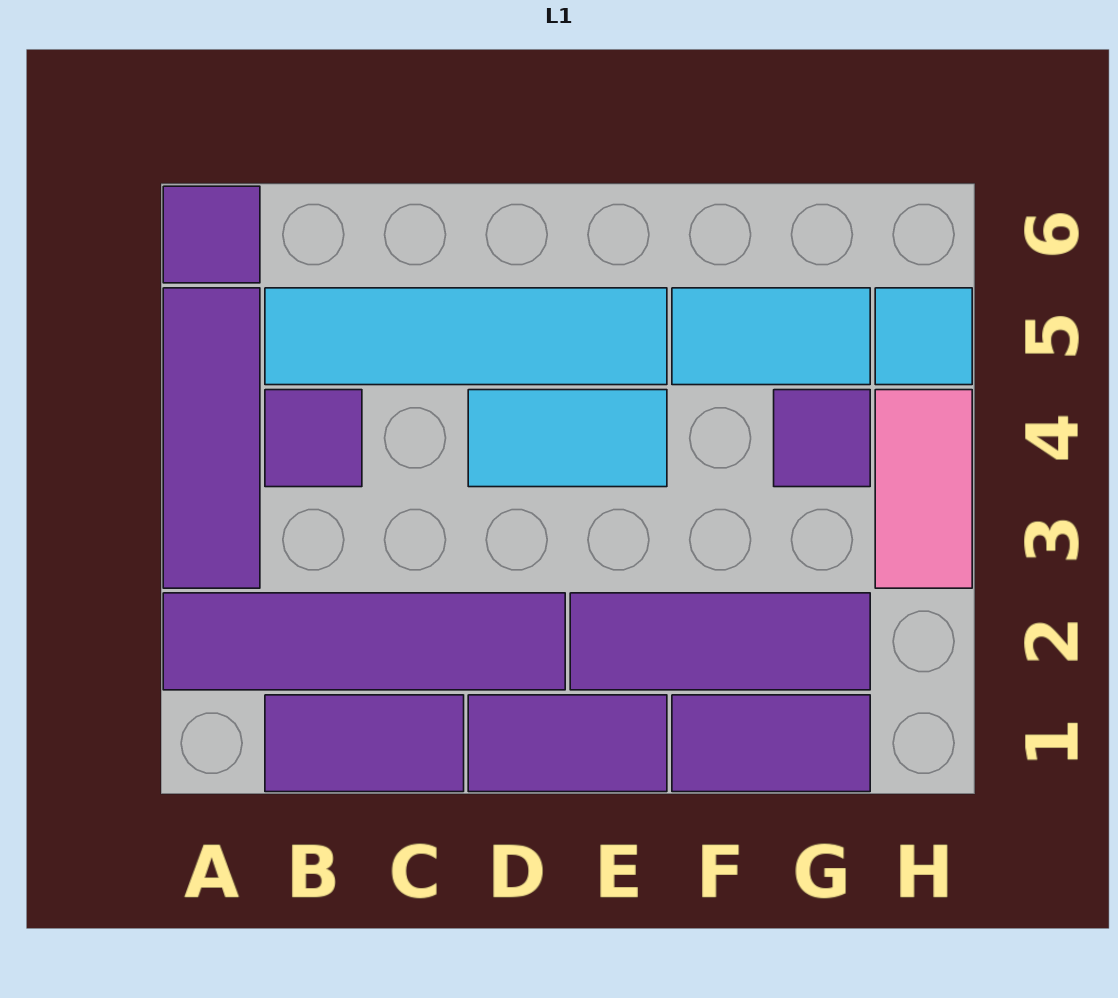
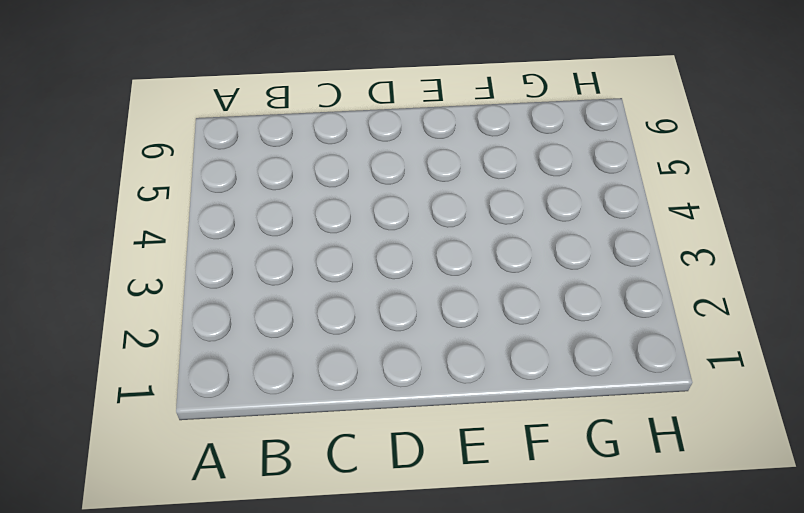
none -> purple 1x4 tile [163,593,565,690]
none -> purple 1x3 tile [163,288,260,588]
none -> purple 1x1 tile [163,186,260,283]

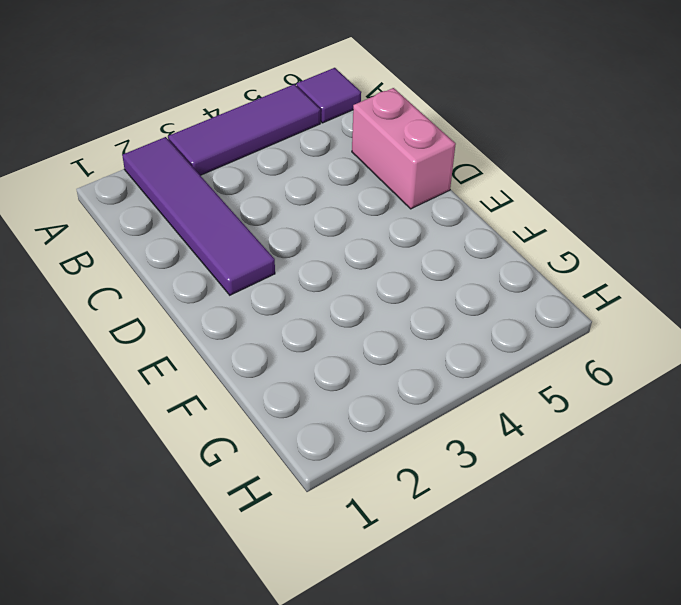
pink 1x2 brick [352,88,456,209] -> none
none -> purple 1x2 tile [265,695,464,792]
none -> purple 1x1 tile [265,390,362,487]
none -> cyan 1x4 tile [265,288,667,385]

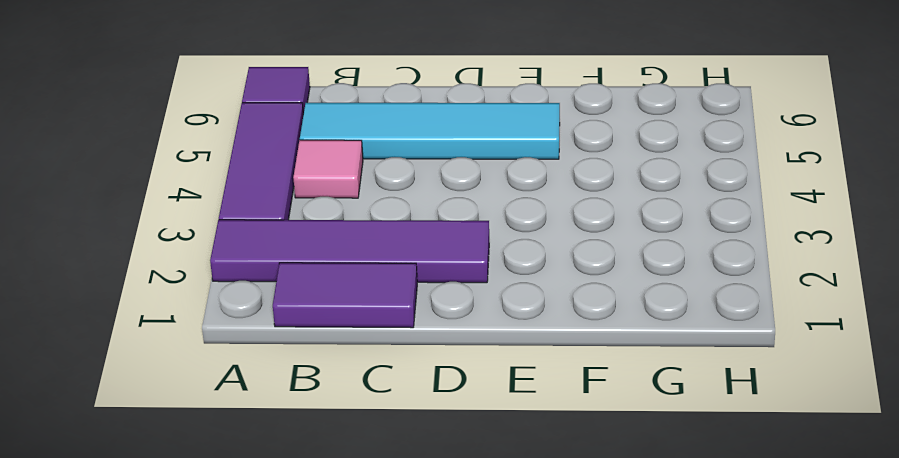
pink 1x1 tile [293,140,363,198] -> purple 1x1 tile [265,390,362,487]
none -> purple 1x2 tile [468,695,667,792]
none -> cyan 1x2 tile [468,390,667,487]
none -> purple 1x3 tile [570,593,870,690]

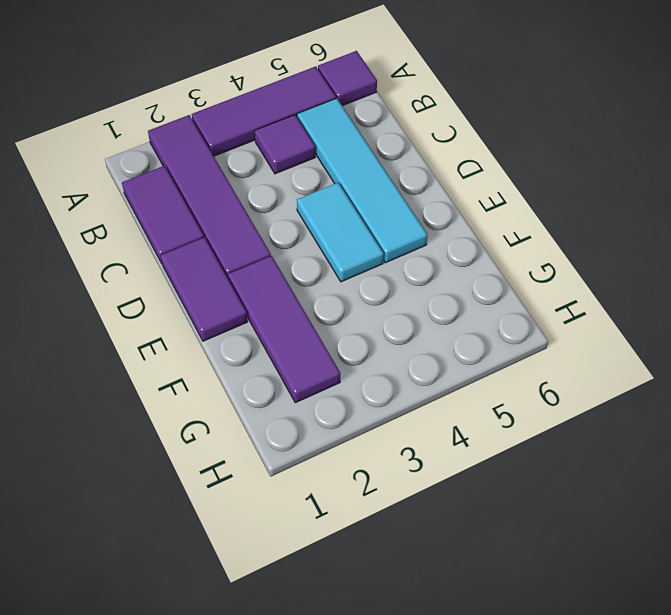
none -> purple 1x2 tile [672,695,870,792]
none -> cyan 1x2 tile [672,288,870,385]
none -> purple 1x1 tile [774,390,870,487]

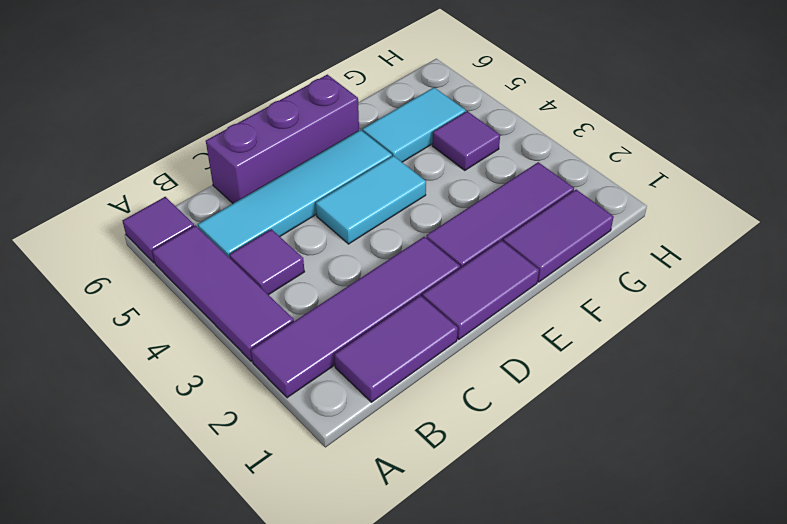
purple 1x3 brick [206,75,359,203] -> none
none -> pink 1x2 tile [875,390,972,588]
none -> cyan 1x1 tile [875,288,972,385]

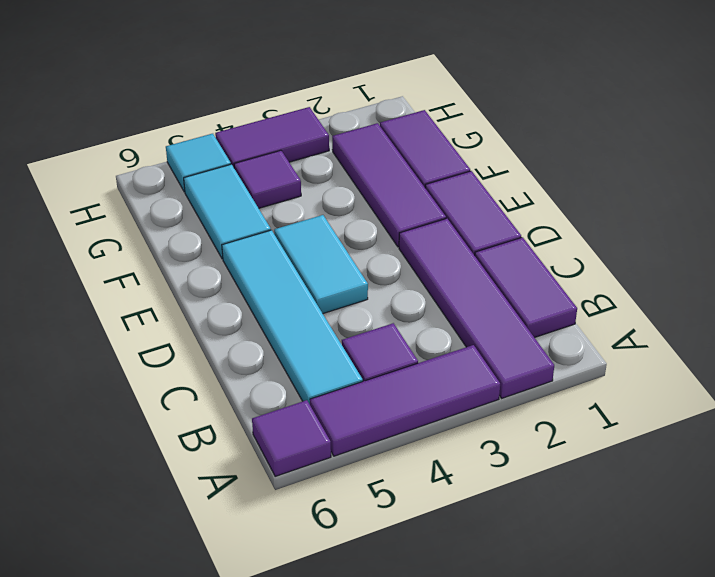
purple 1x2 tile [215,107,329,167] -> pink 1x2 tile [875,390,972,588]

